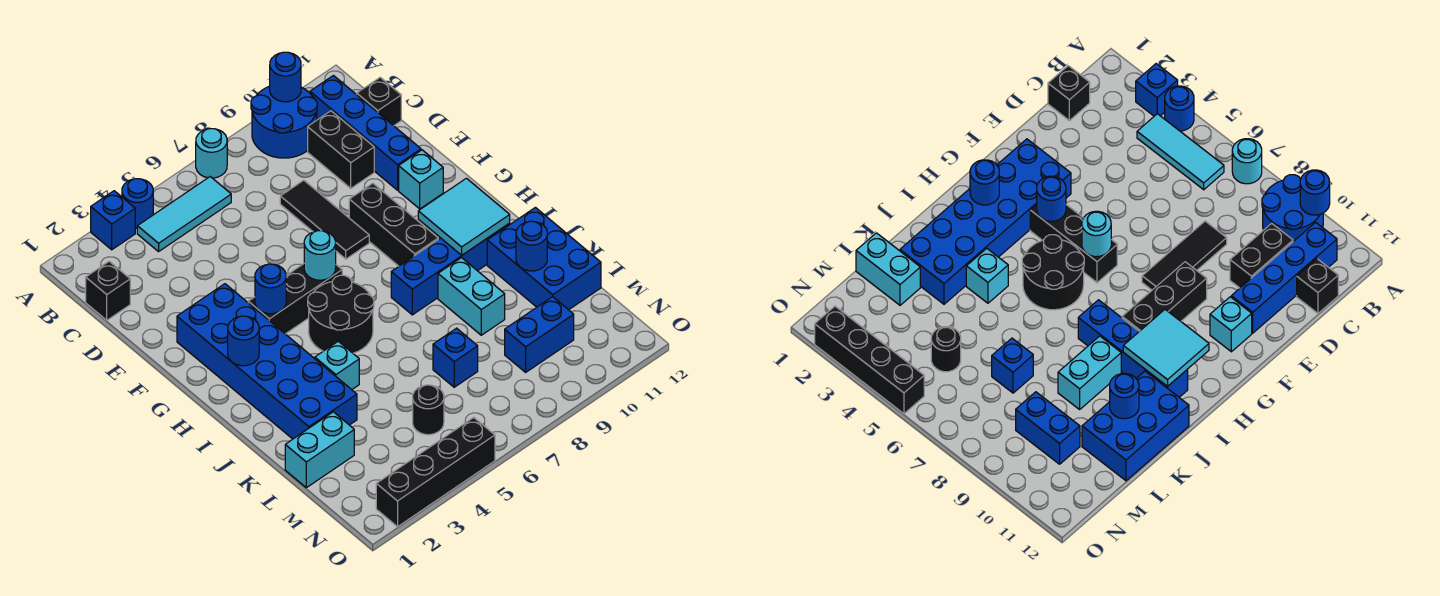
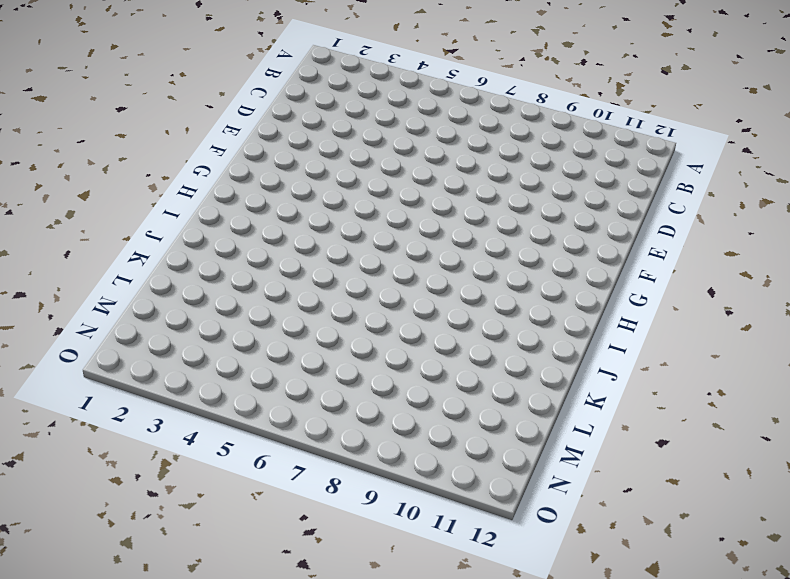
none -> blue 1x1 brick [91,191,135,250]
none -> blue 1x1 round brick [122,179,153,228]
none -> cyan 1x1 round brick [196,129,227,178]
none -> blue 2x2 round brick [251,86,317,158]

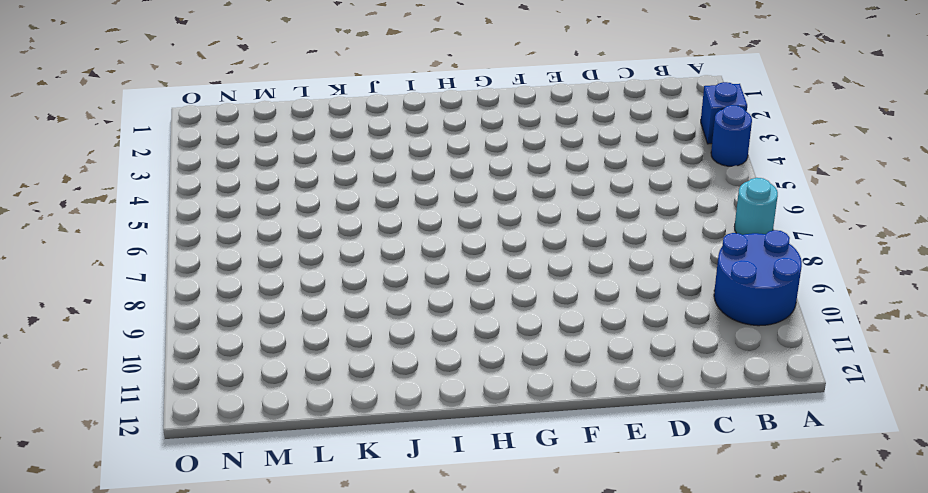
none -> cyan 1x3 tile [137,177,231,252]
none -> blue 1x4 brick [310,76,421,190]
none -> black 1x1 brick [86,261,130,320]
none -> black 1x2 brick [308,111,374,188]

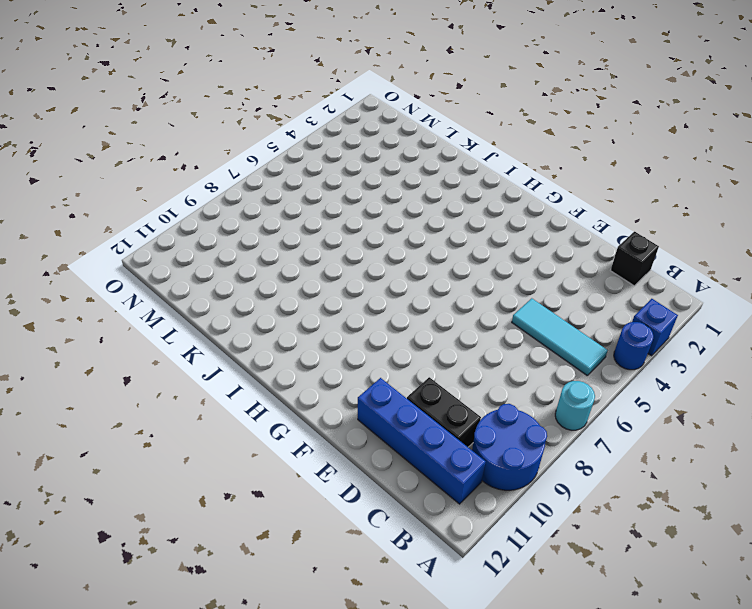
cyan 1x3 tile [512,298,608,375] -> cyan 1x3 tile turned to [137,177,231,252]
none -> black 1x1 brick [357,77,401,126]
none -> black 1x3 tile [280,180,369,259]
none -> blue 2x6 brick [177,284,357,439]
none -> black 1x3 brick [349,183,438,266]

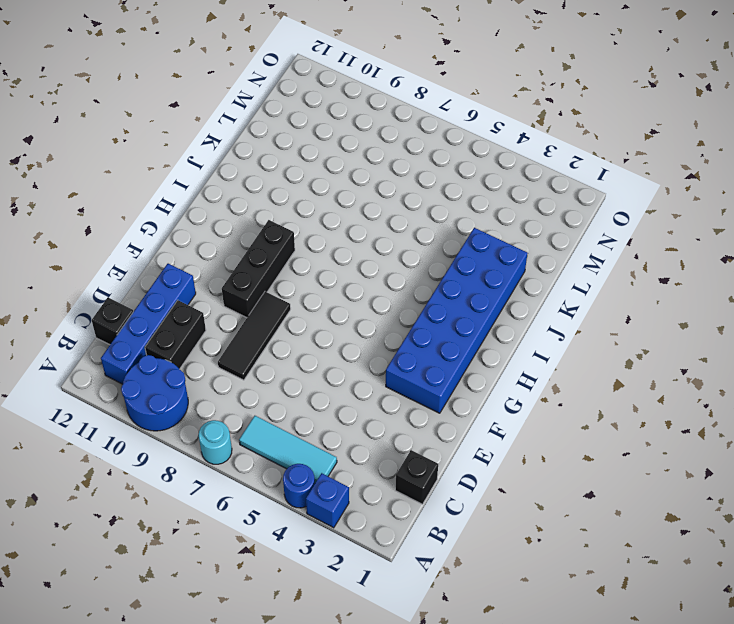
none -> cyan 1x1 brick [399,150,443,209]
none -> black 1x3 brick [248,264,342,334]
none -> black 2x2 round brick [308,275,374,353]
none -> blue 1x4 brick [391,223,510,315]

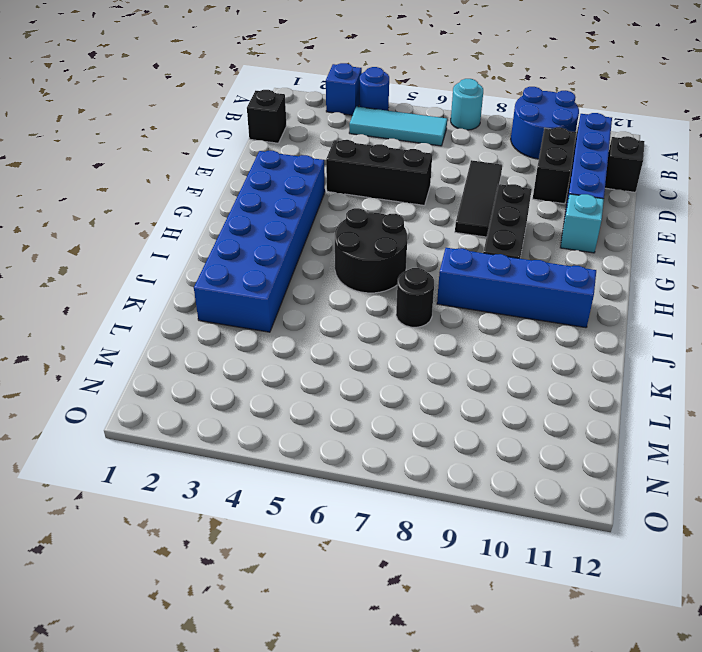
black 1x3 brick [326,140,432,205] -> black 1x3 brick moved to [248,264,342,334]
black 1x1 round brick [396,268,434,327] -> black 1x1 round brick moved to [413,385,444,435]
none -> cyan 1x1 brick [315,341,359,390]
none -> cyan 1x2 brick [438,258,505,335]
none -> blue 2x3 brick [487,207,601,310]
none -> cyan 1x2 brick [285,412,354,488]

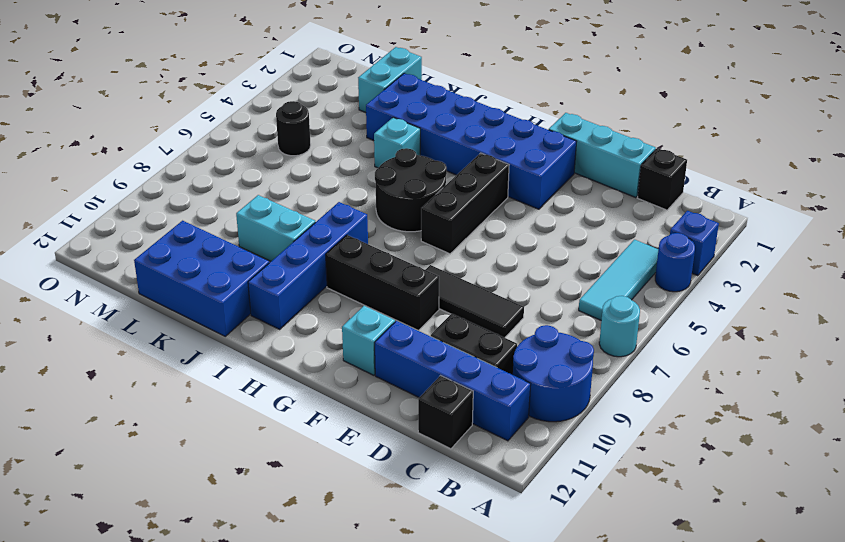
cyan 1x3 brick [549,113,656,198] -> none
none -> blue 1x1 brick [433,328,478,387]
none -> blue 1x2 brick [505,297,574,372]
none -> black 1x4 brick [376,418,495,527]
none -> blue 1x1 round brick [270,52,301,102]

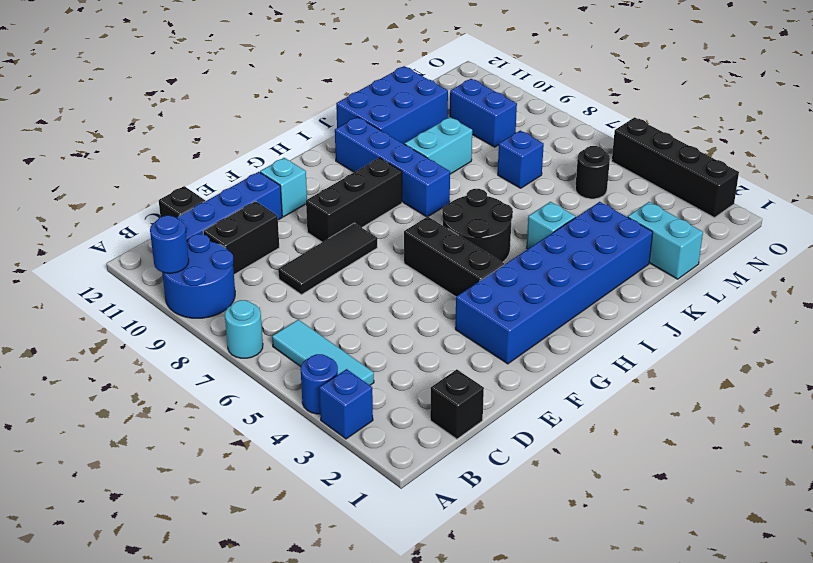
none -> blue 1x1 round brick [255,264,286,314]
none -> cyan 1x1 round brick [304,231,336,280]
none -> blue 1x1 round brick [228,316,259,366]
none -> cyan 2x2 tile [418,178,510,255]

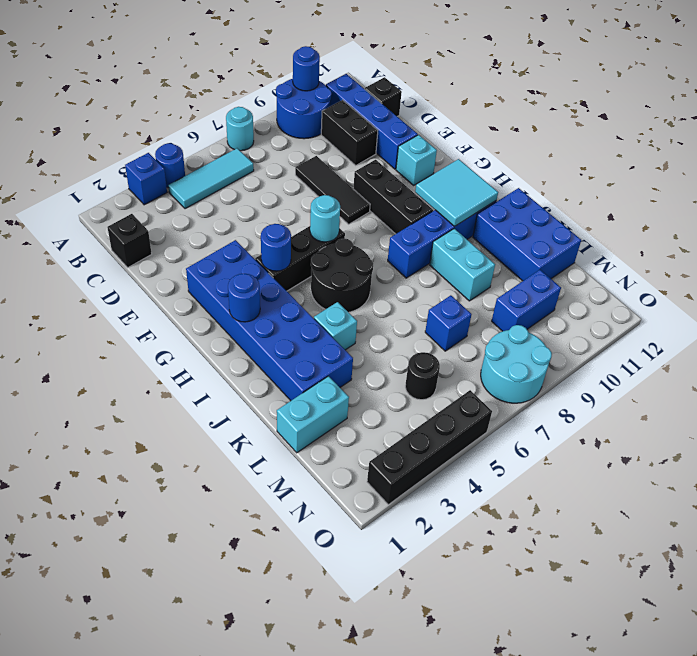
cyan 2x2 round brick [481,325,552,403] -> none
none -> blue 1x1 round brick [516,221,547,271]

